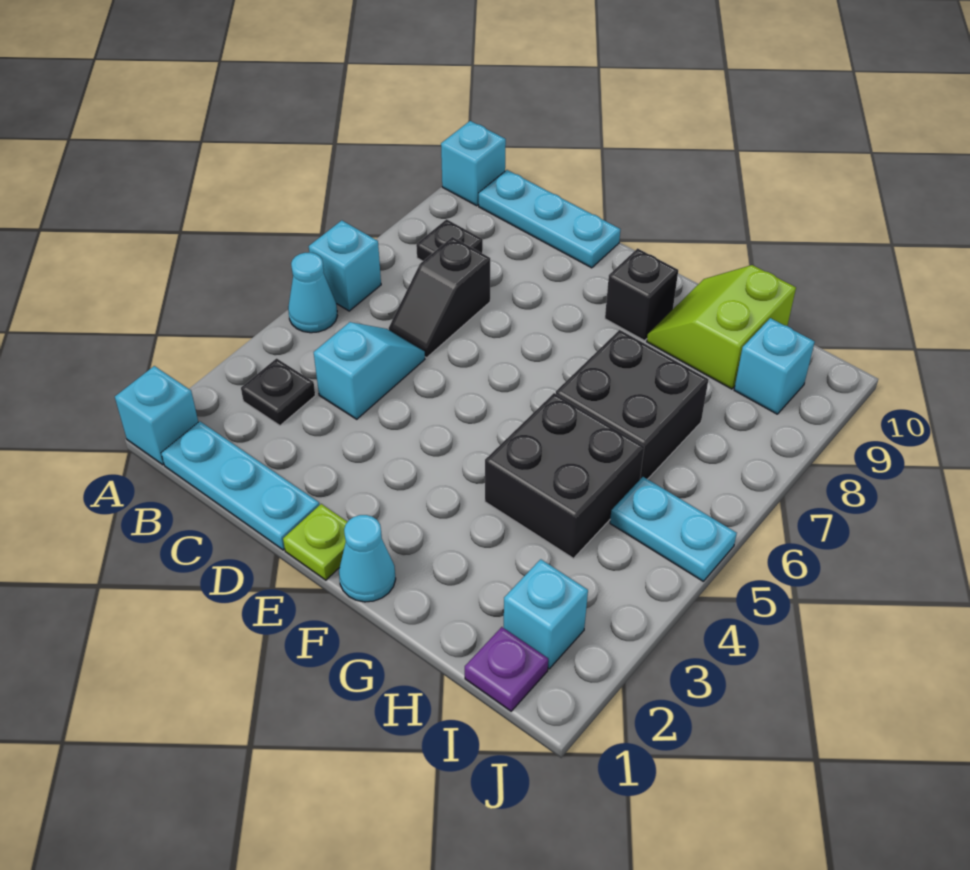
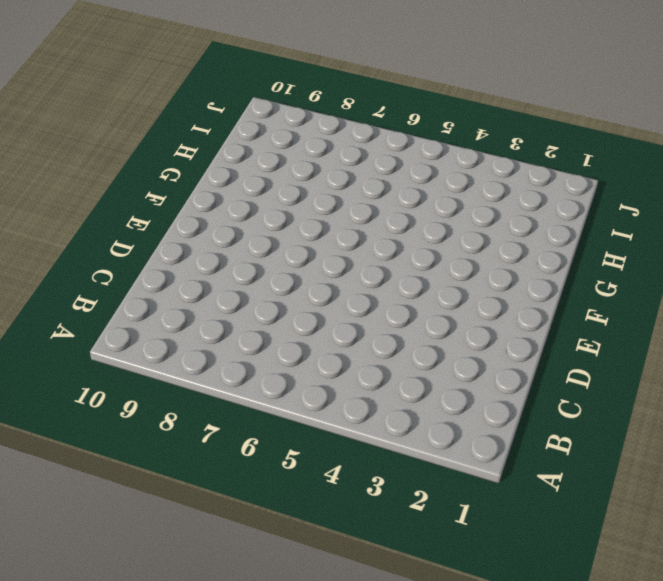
none -> cyan 1x1 brick [115,366,198,465]
none -> cyan 1x1 cone [288,253,337,333]
none -> cyan 1x1 brick [309,220,381,311]

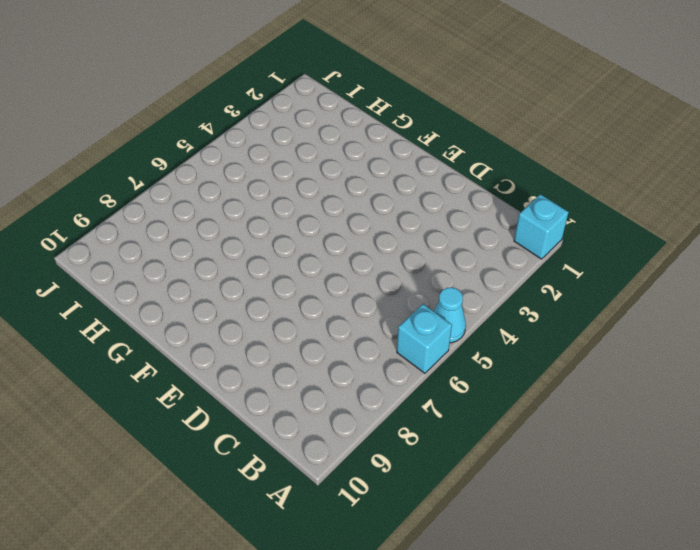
none -> cyan 1x1 brick [441,121,506,206]
none -> cyan 1x3 plate [161,421,319,550]
none -> black 1x1 plate [241,358,315,425]

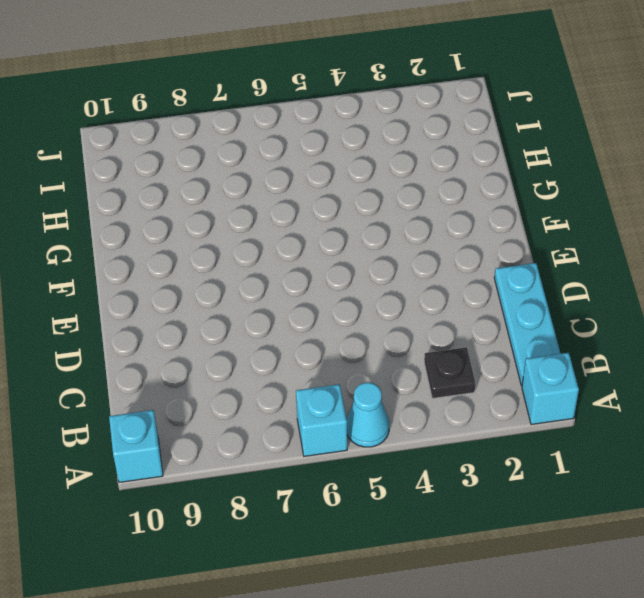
none -> black 1x1 plate [416,219,483,261]
none -> cyan 1x3 plate [479,170,620,268]
none -> cyan 1x2 slope [314,322,425,419]

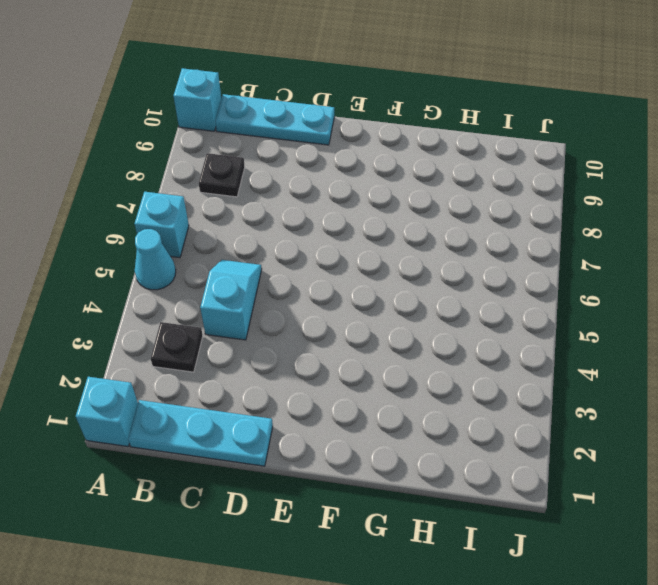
none -> black 1x2 slope [389,237,490,358]
none -> lime 1x1 plate [283,504,347,580]
none -> cyan 1x1 cone [339,515,396,602]

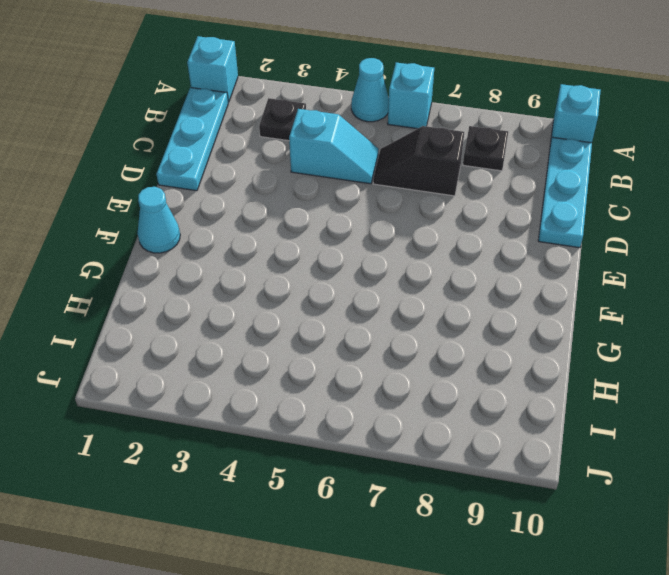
none -> lime 1x1 plate [283,504,347,580]
none -> black 1x1 brick [605,248,678,341]
none -> black 2x2 brick [485,393,644,558]

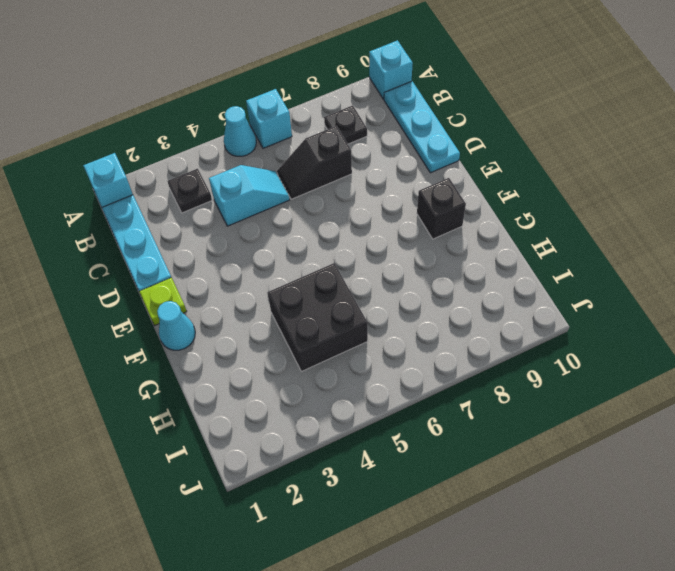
none -> black 2x2 brick [556,330,708,479]
none -> lime 2x2 slope [647,265,796,389]
none -> purple 1x1 plate [465,627,548,711]

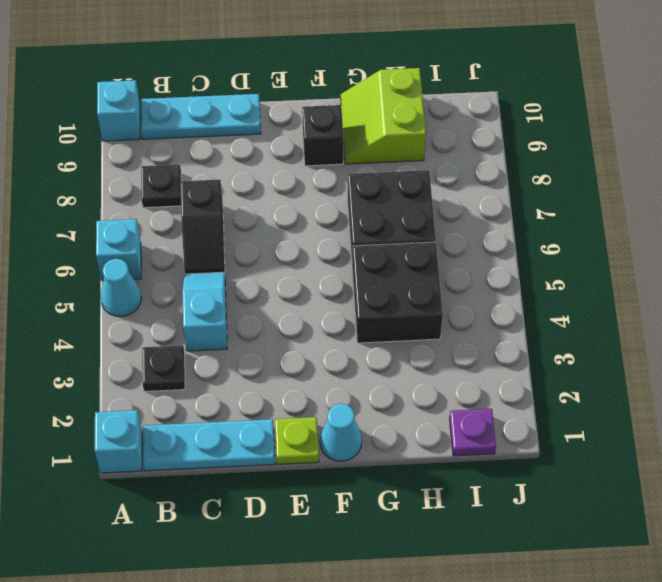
none -> cyan 1x1 brick [504,559,588,669]
none -> cyan 1x2 plate [610,477,737,581]
none -> cyan 1x1 brick [734,318,815,414]

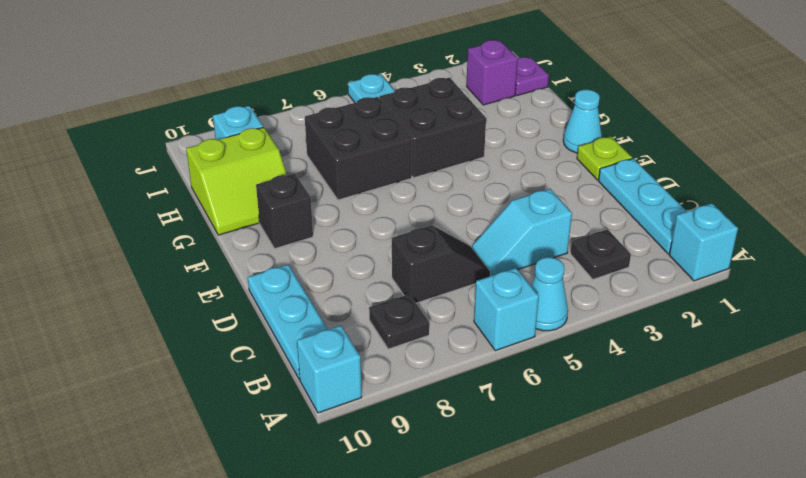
purple 1x1 brick [467,40,518,105] -> cyan 1x1 brick [504,559,588,669]

